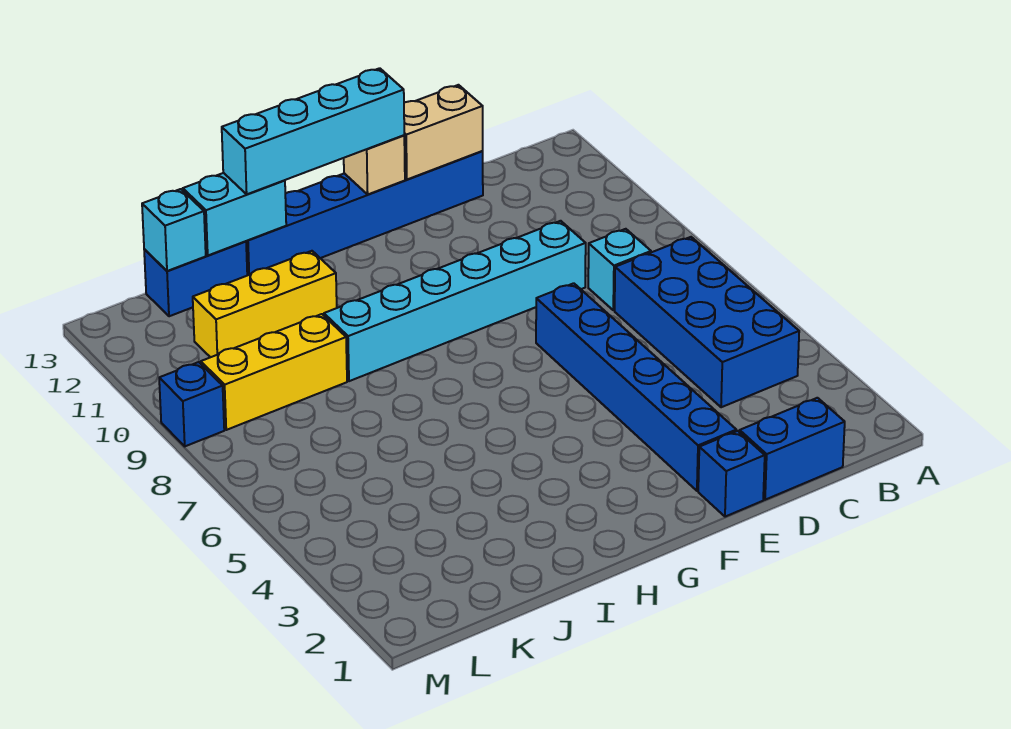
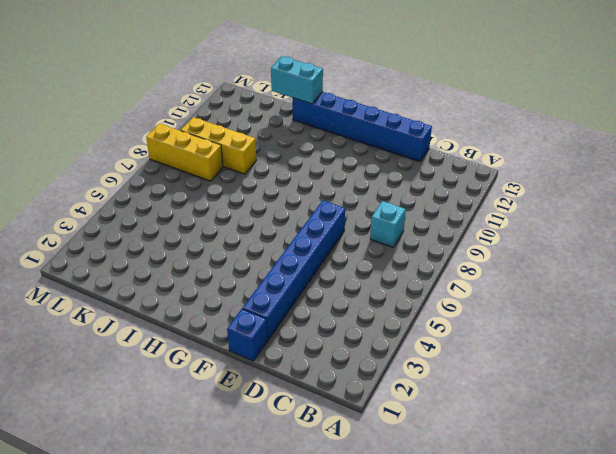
yellow 1x3 brick [146,124,223,181] -> yellow 1x3 brick moved to [193,251,337,357]
none -> blue 2x4 brick [615,237,799,407]
none -> blue 1x2 brick [740,398,845,500]
none -> cyan 1x6 brick [324,221,586,381]

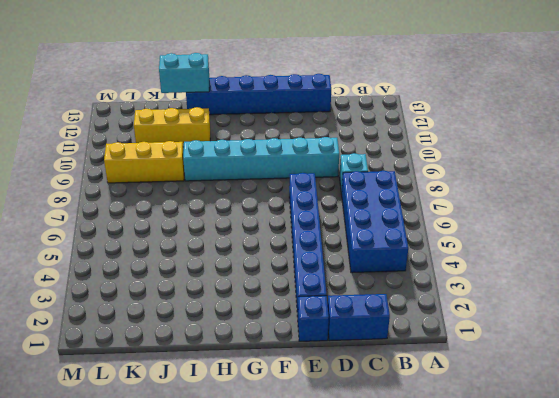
none -> blue 1x2 brick [144,241,247,316]
none -> blue 1x1 brick [159,362,224,446]
none -> tan 1x2 brick [404,85,483,179]

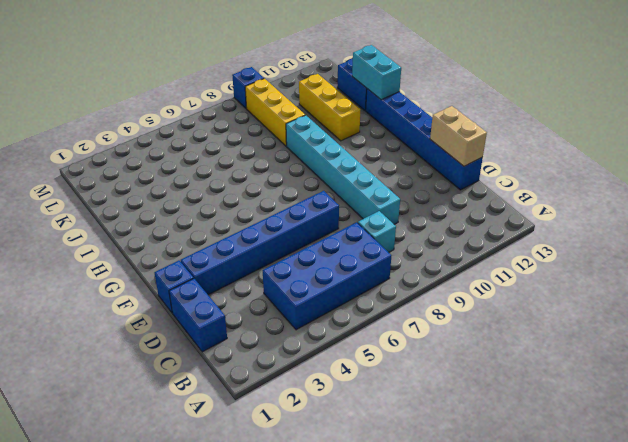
none -> tan 1x1 brick [344,135,405,194]
none -> cyan 1x1 brick [142,189,206,271]
none -> cyan 1x4 brick [222,68,404,194]

